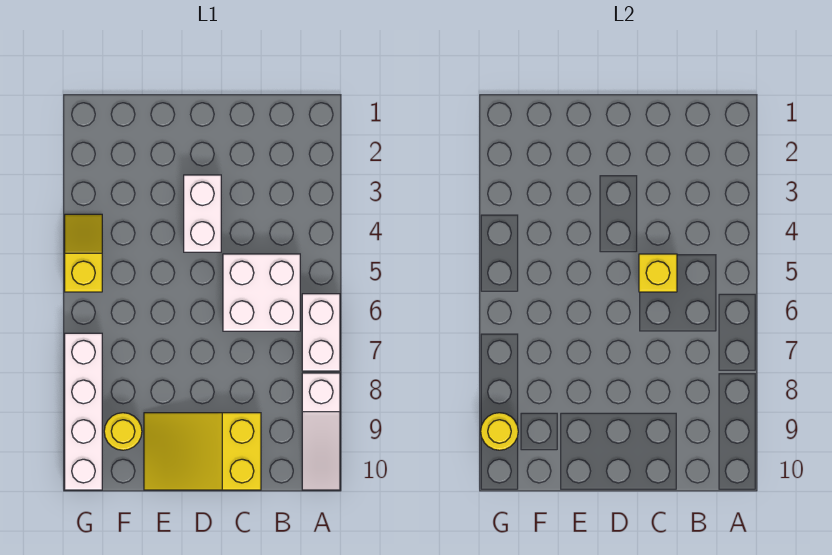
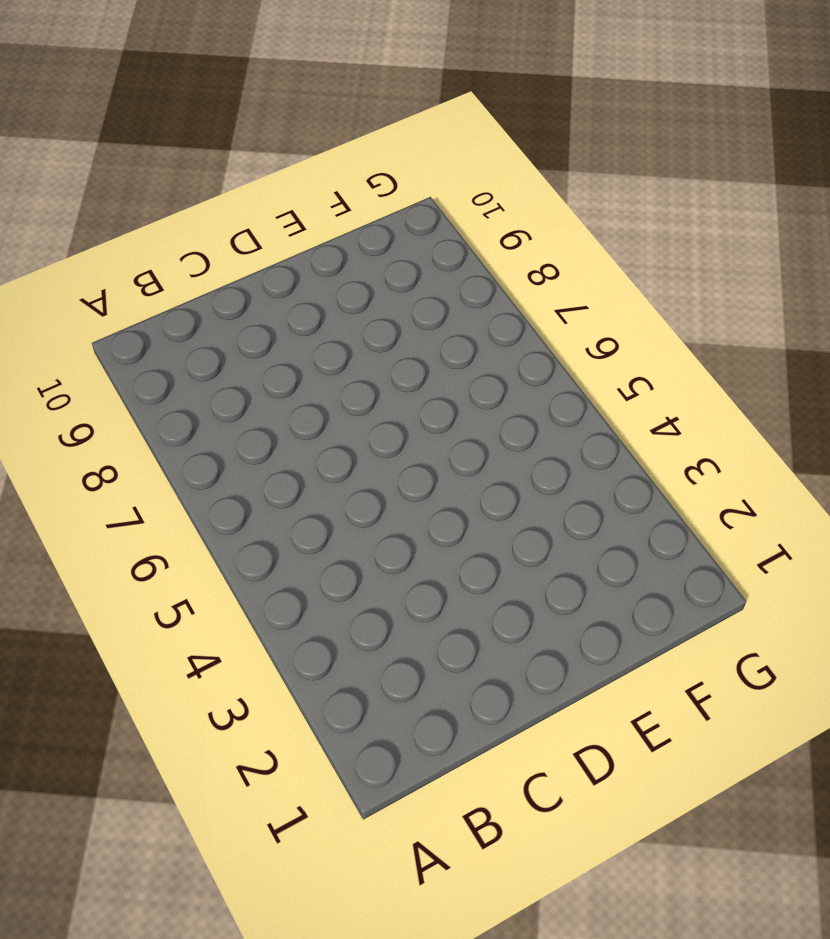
none -> white 1x2 brick [302,294,340,371]
none -> white 1x3 slope [302,373,340,490]

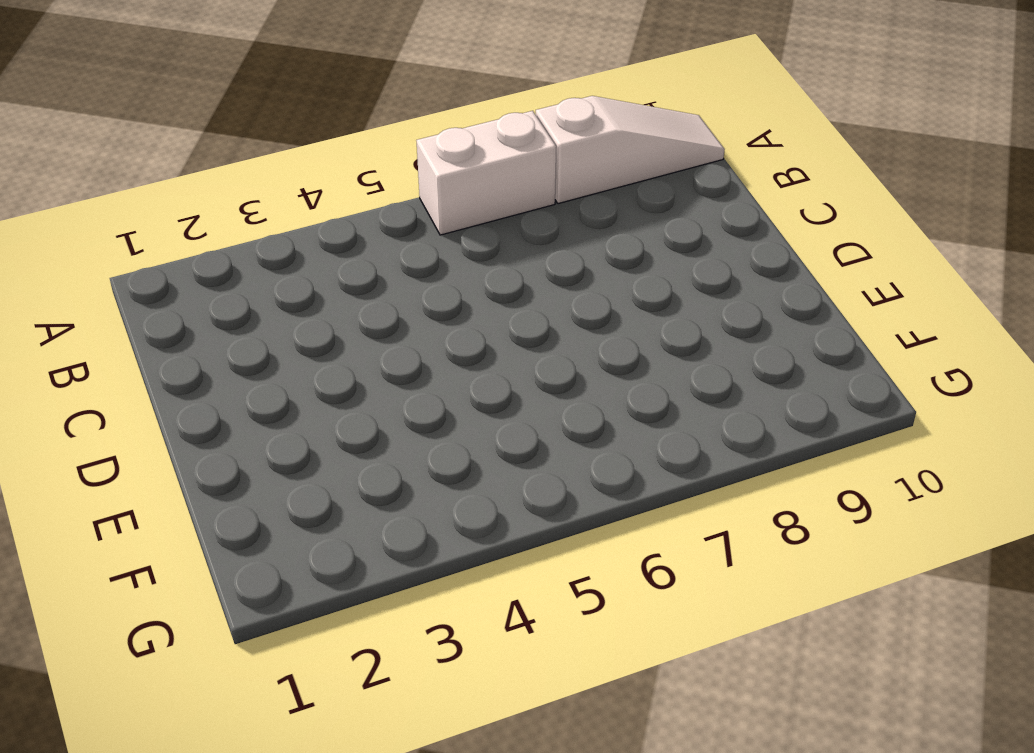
none -> white 2x2 brick [223,254,300,331]
none -> yellow 2x3 slope [144,413,261,490]

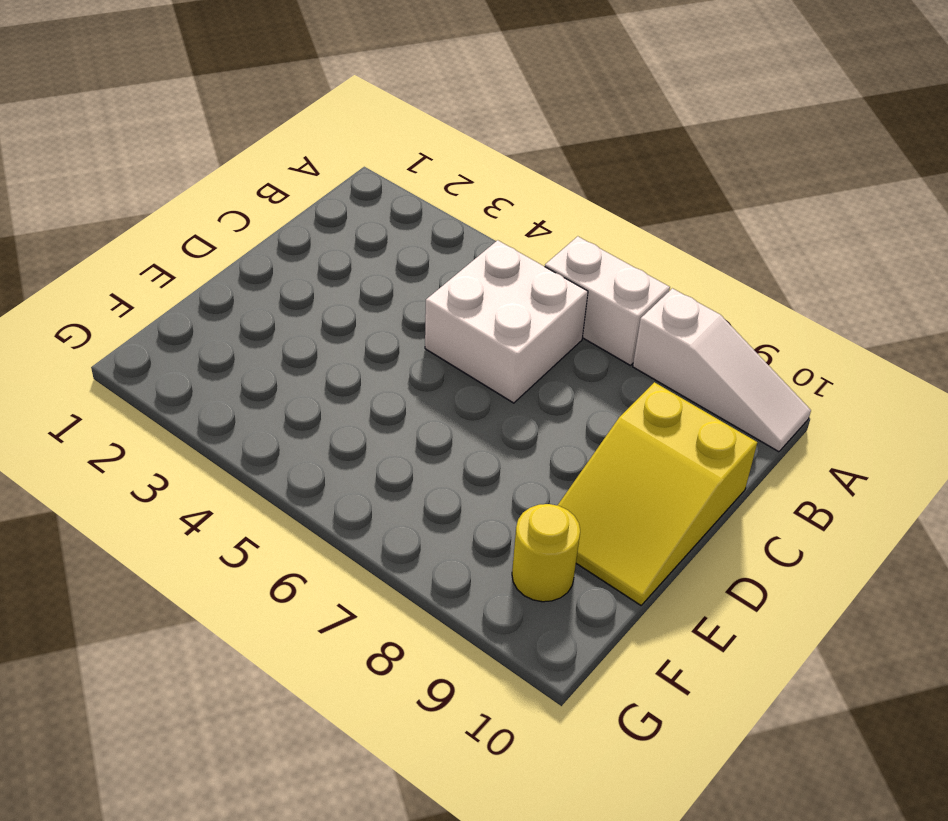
none -> white 1x2 brick [184,175,221,252]
none -> yellow 1x2 slope [65,214,102,292]

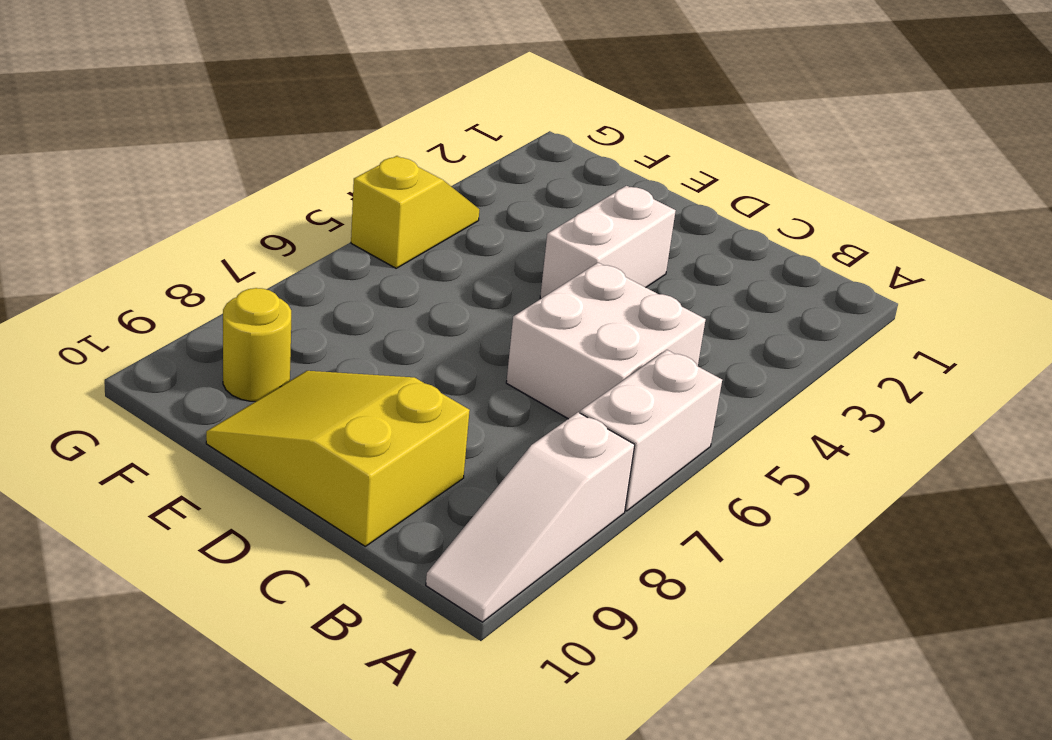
none -> white 1x4 brick [65,333,102,490]
none -> yellow 1x1 brick [639,254,677,292]

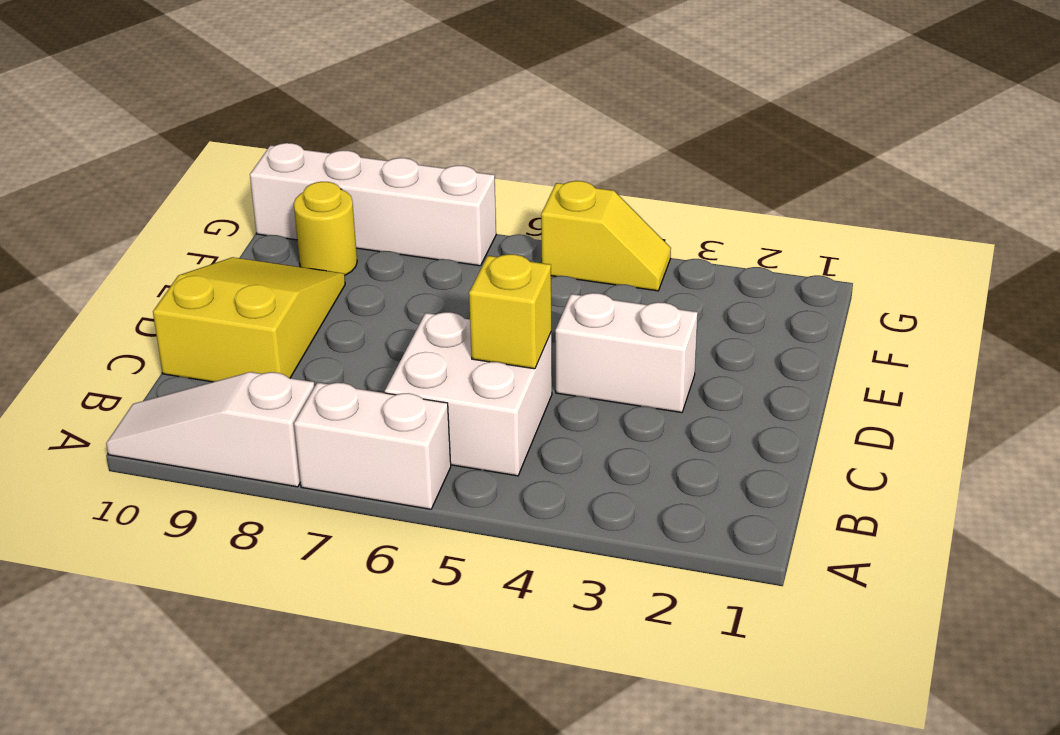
none -> yellow 1x1 round brick [481,413,518,450]

